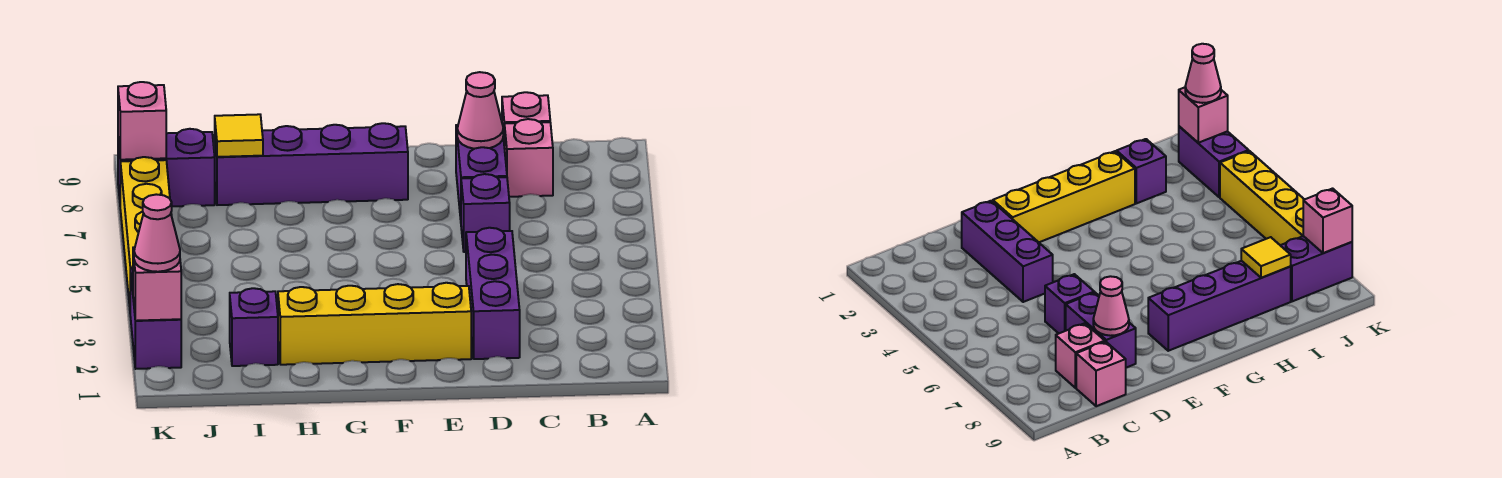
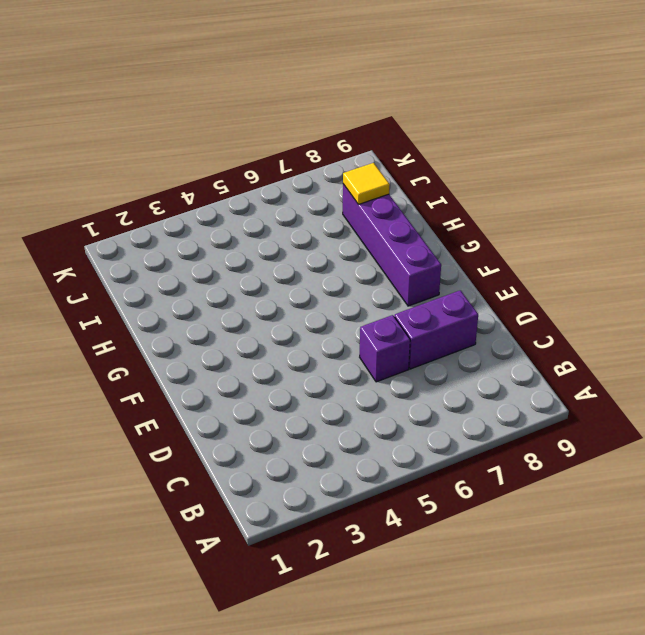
none -> pink 1x1 brick [504,119,553,197]
none -> pink 1x1 brick [502,92,550,138]
none -> purple 1x3 brick [466,228,520,359]

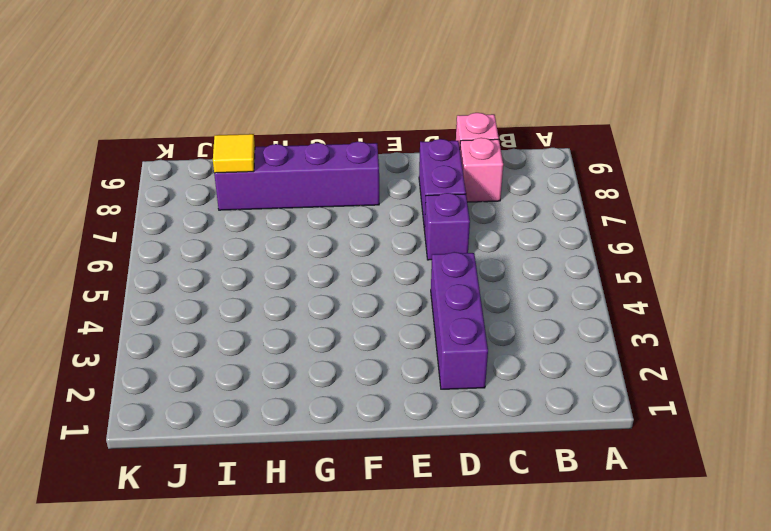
none -> yellow 1x4 brick [278,283,471,365]
none -> purple 1x1 brick [230,288,278,366]
none -> purple 1x2 brick [118,129,215,206]

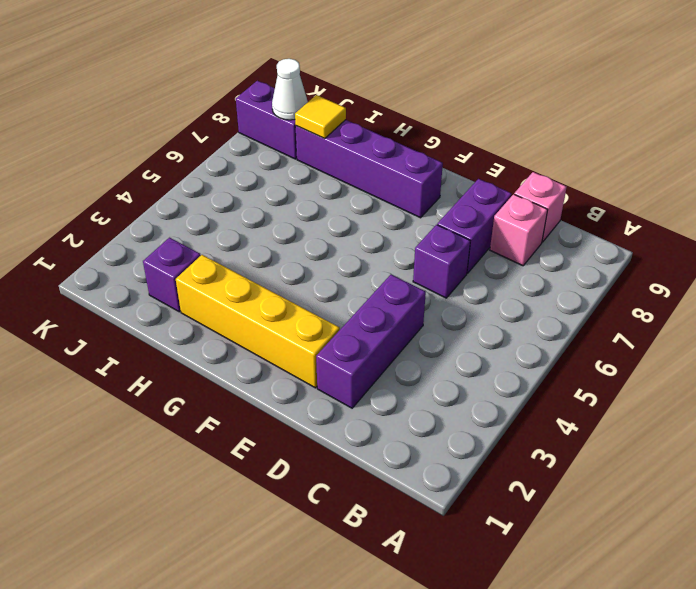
white 1x1 cone [272,59,308,120] -> none
none -> purple 1x2 brick [130,269,181,369]
none -> yellow 1x4 brick [120,157,172,306]
none -> pink 1x1 cone [457,72,503,149]

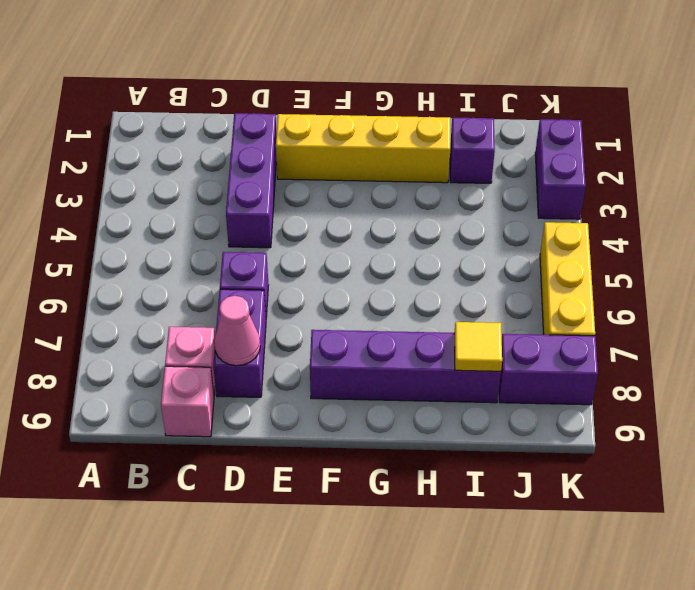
yellow 1x3 brick [540,222,595,336] -> yellow 1x4 brick [120,157,172,306]
none -> pink 1x1 brick [133,247,181,321]
none -> pink 1x1 brick [118,82,166,160]
none -> pink 1x1 cone [134,194,180,272]

